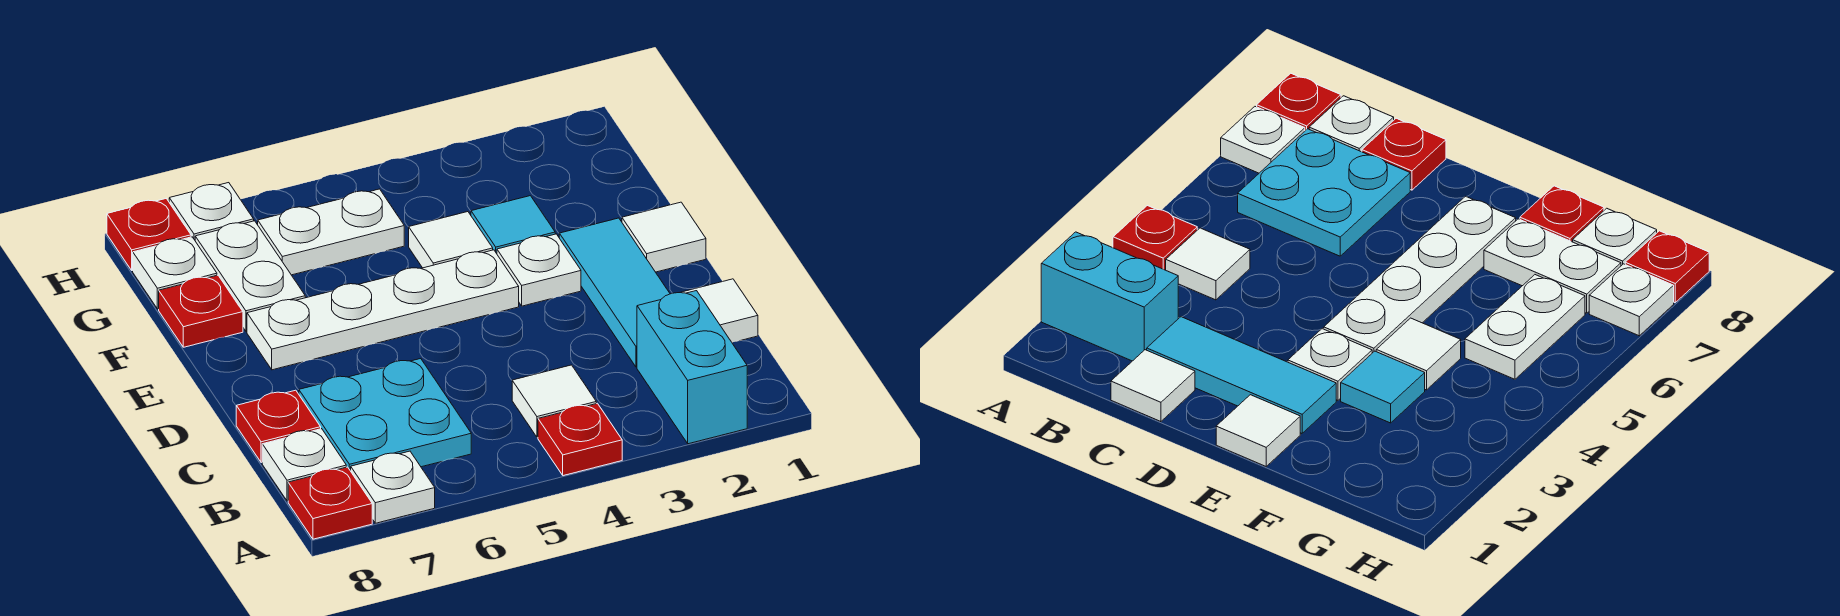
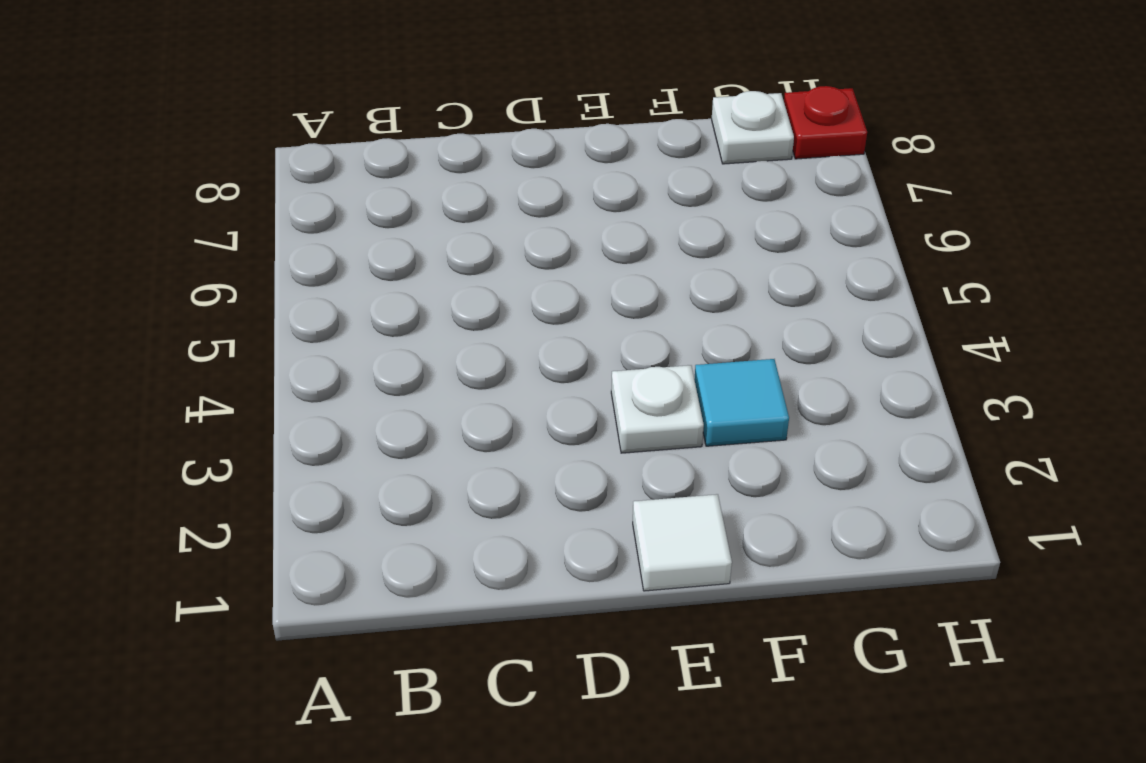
none -> cyan 1x2 brick [637,291,747,444]
none -> red 1x1 plate [538,403,622,476]
none -> white 1x1 plate [351,451,435,523]

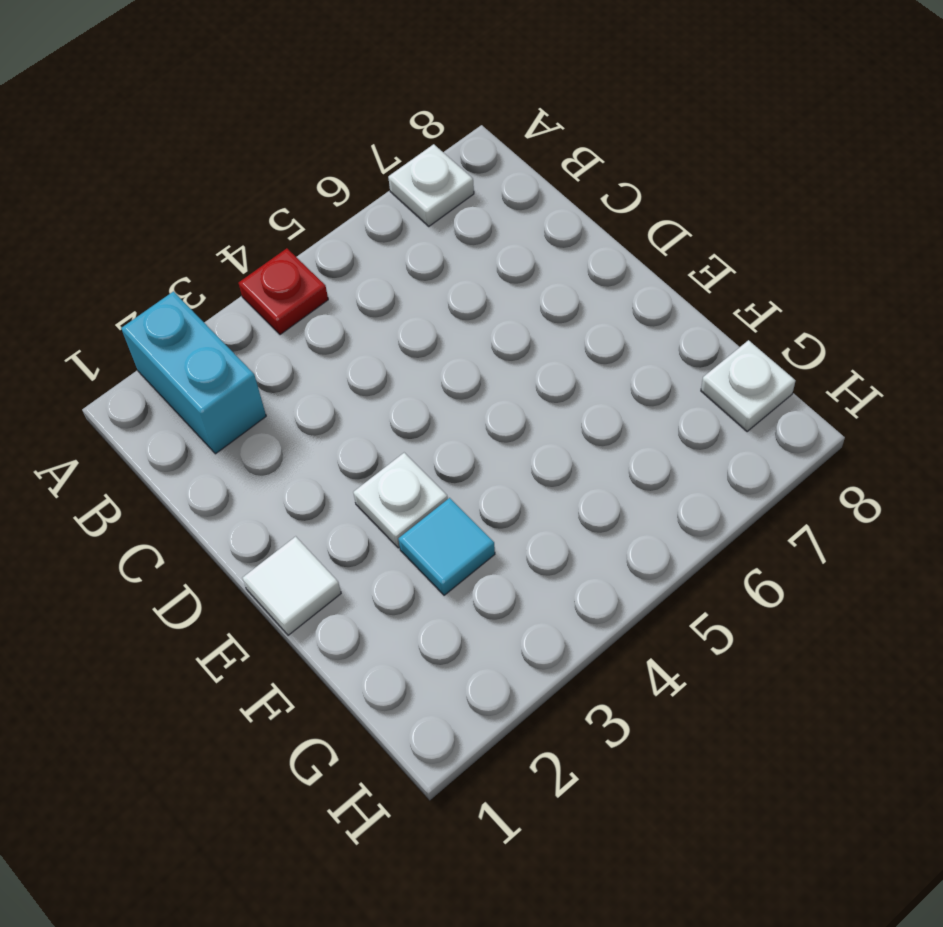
none -> red 1x1 plate [288,467,372,539]
none -> white 1x1 tile [512,365,596,437]
none -> cyan 2x2 plate [299,359,471,471]

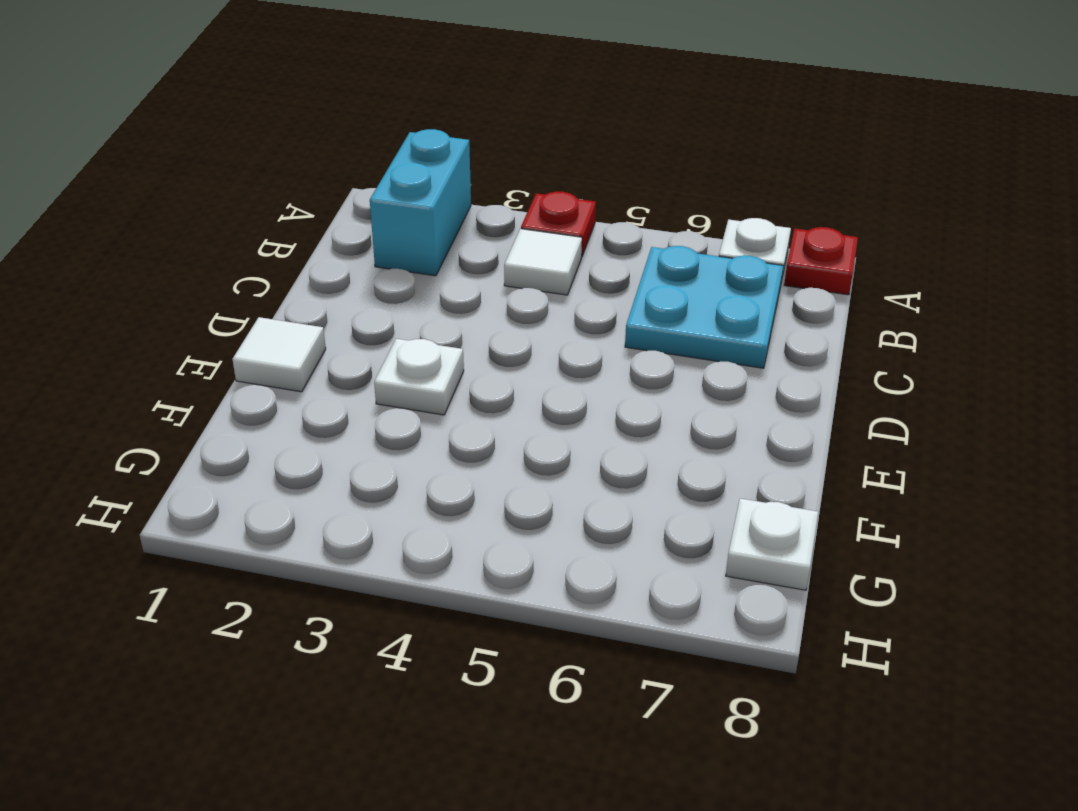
none -> white 1x1 plate [262,429,346,501]
none -> white 1x1 tile [680,279,758,342]
none -> cyan 1x3 tile [559,218,670,367]

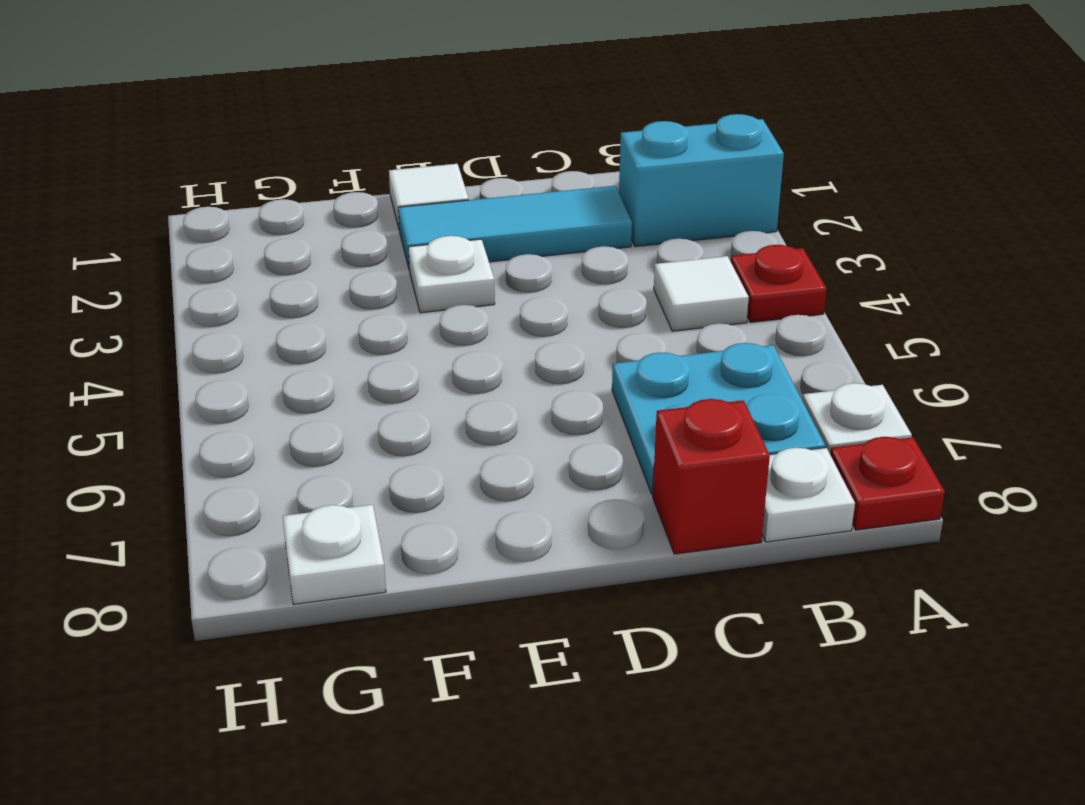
red 1x1 brick [653,399,770,554] -> red 1x1 plate [236,390,321,463]
none -> white 1x1 tile [680,279,758,342]
none -> white 1x4 plate [247,250,519,370]
none -> cyan 1x1 tile [471,196,555,254]

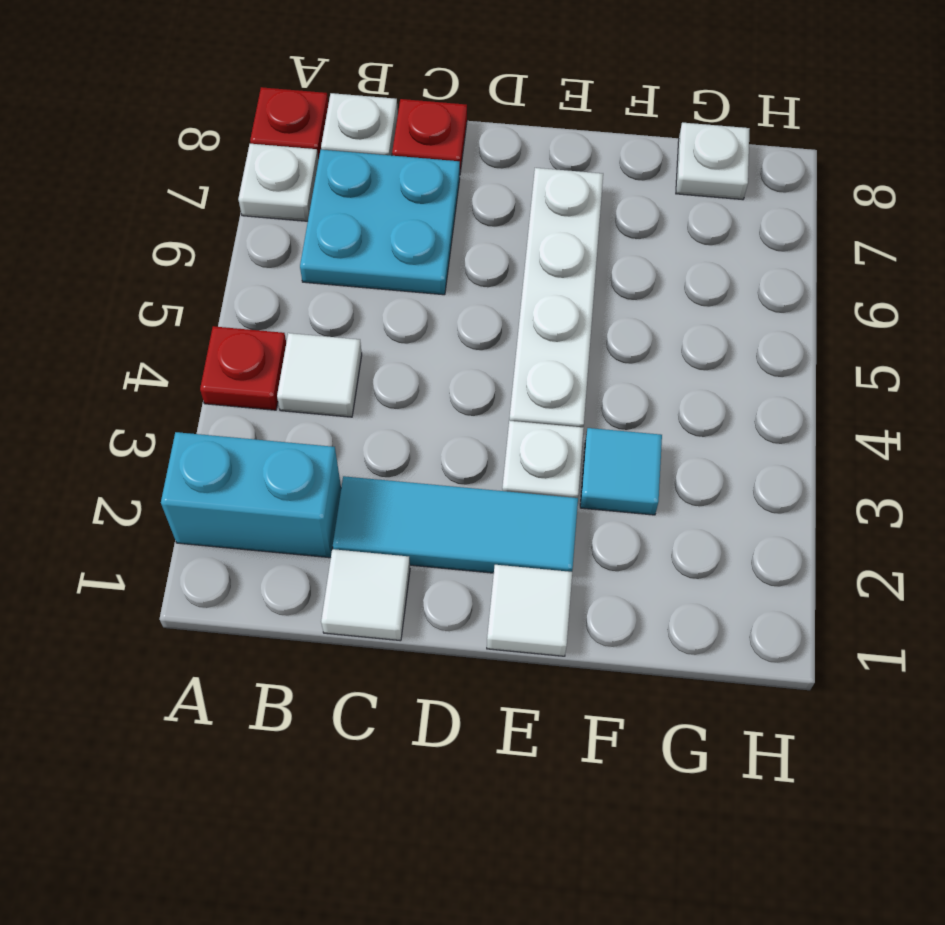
none -> white 1x1 tile [409,212,493,268]
none -> white 1x2 plate [195,221,305,331]
none -> red 1x1 plate [159,275,243,347]

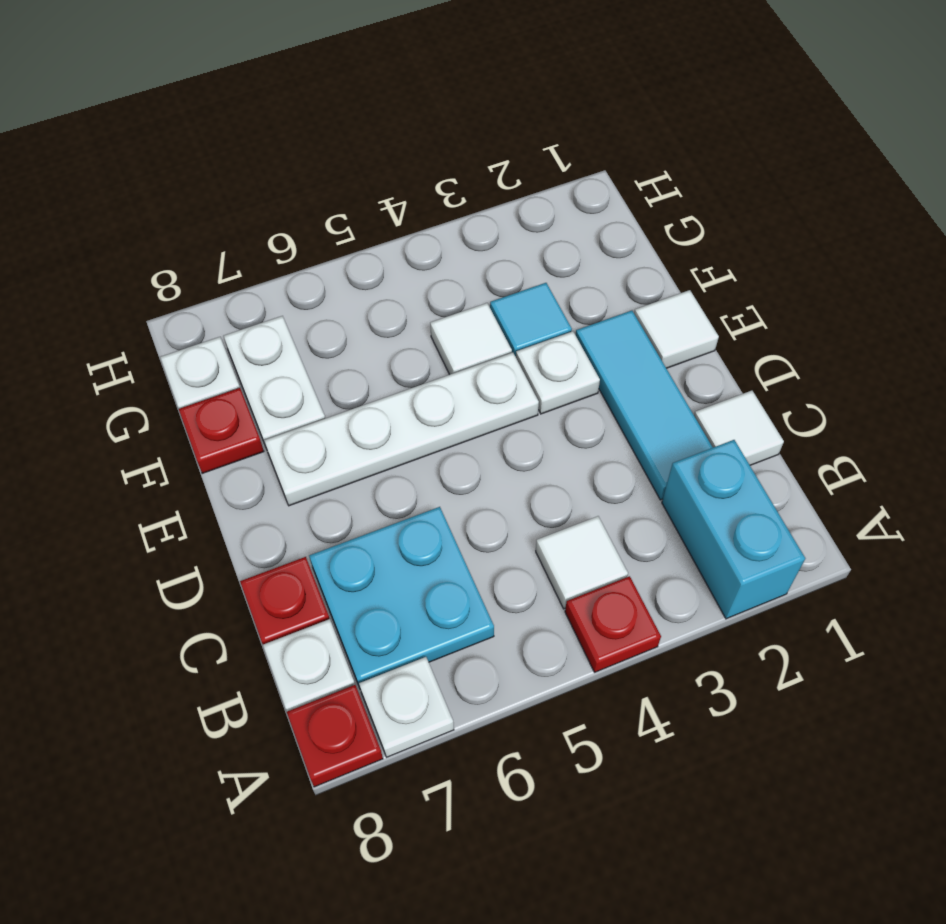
none -> white 1x2 plate [258,189,404,275]
none -> white 1x1 plate [169,183,254,240]
none -> red 1x1 plate [107,199,191,271]

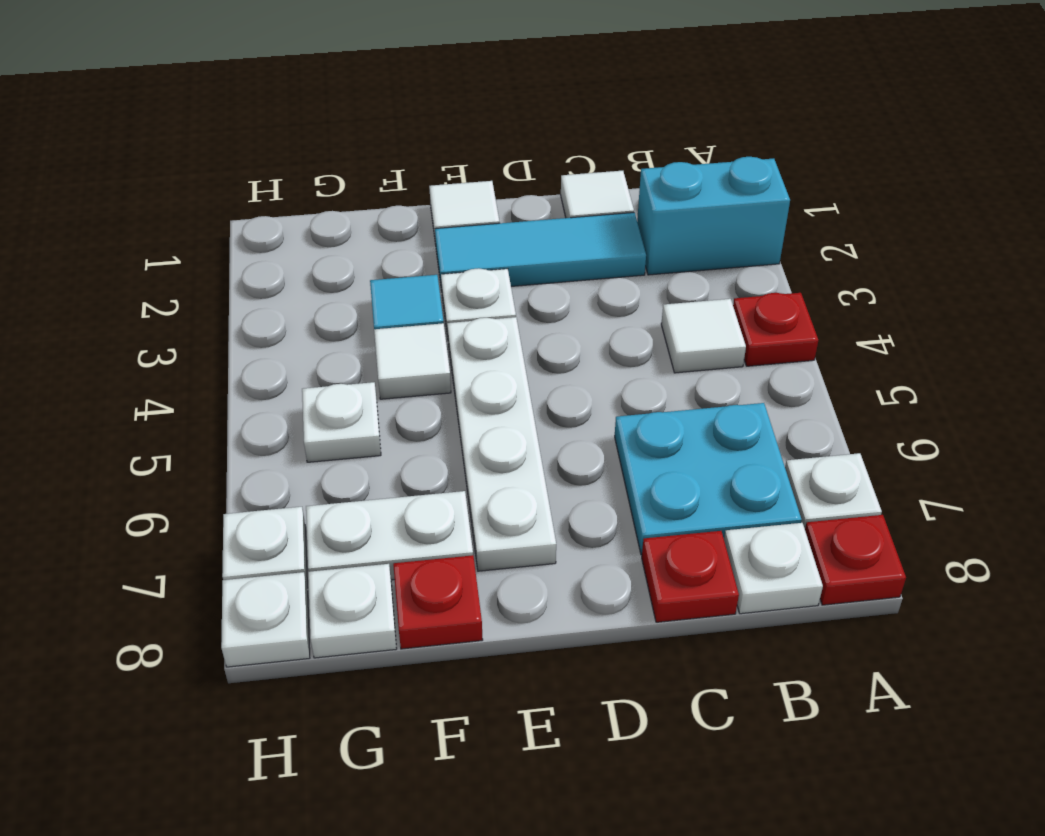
white 1x1 plate [302,382,381,462] -> white 1x2 plate [258,189,404,275]
white 1x1 plate [221,572,310,667] -> red 1x1 plate [107,199,191,271]

